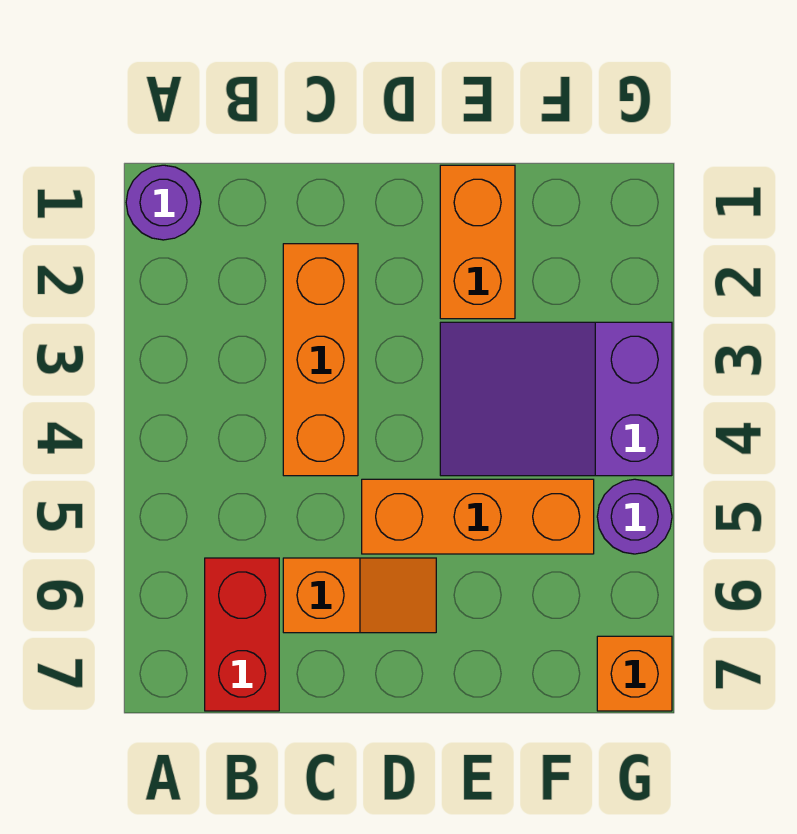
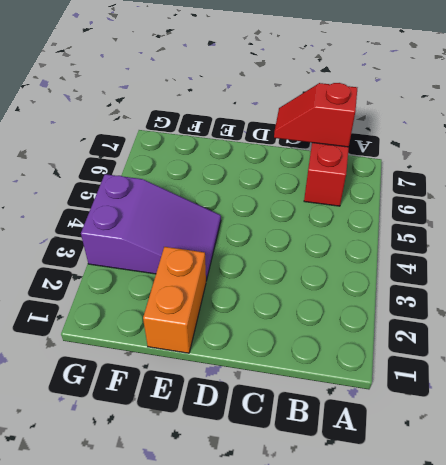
red 1x2 slope [274,83,357,147] -> none
none -> purple 1x1 round brick [126,165,201,240]
none -> orange 1x3 brick [283,244,358,476]

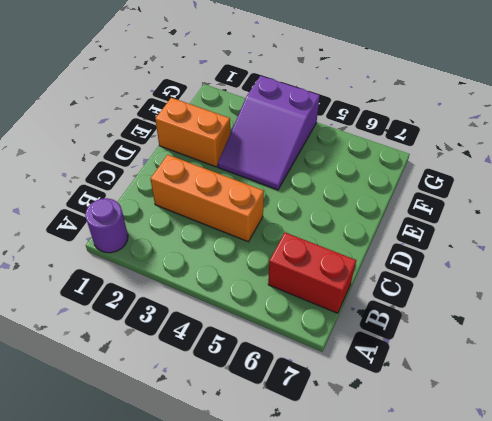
none -> orange 1x2 slope [283,558,436,633]
none -> orange 1x3 brick [362,479,594,554]

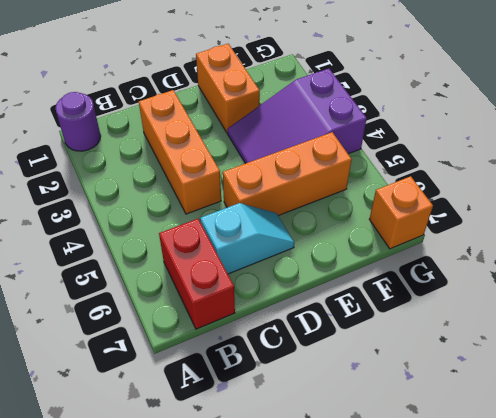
cyan 1x2 slope [200,203,294,274] -> orange 1x2 slope [283,558,436,633]
none -> purple 1x1 round brick [597,479,672,554]

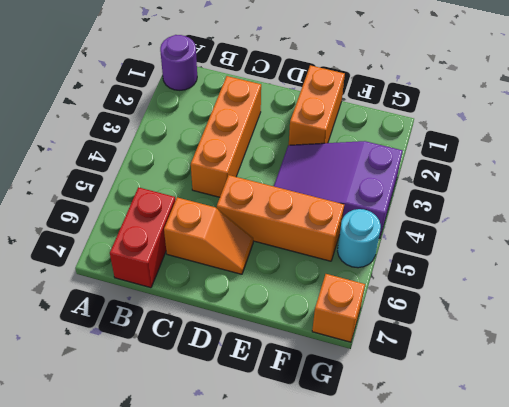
cyan 1x1 round brick [338,209,381,268] -> purple 1x1 round brick [597,479,672,554]

